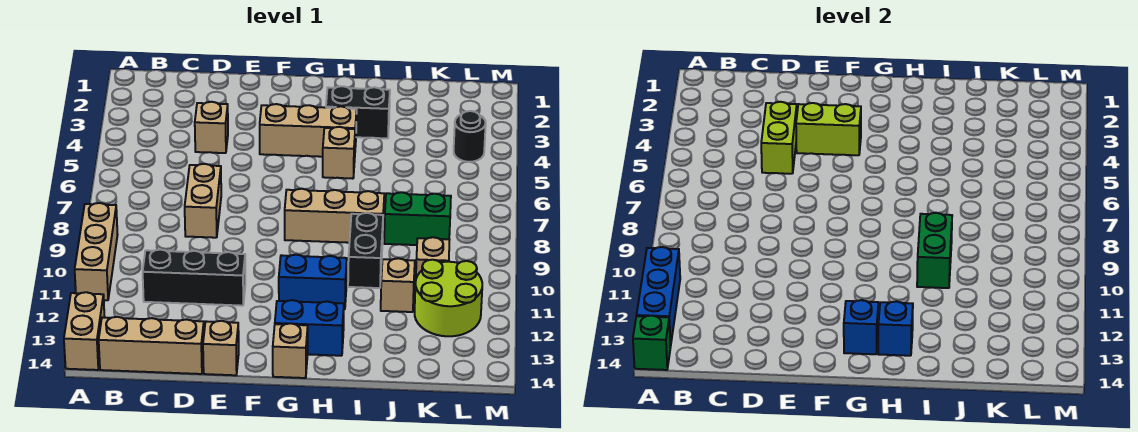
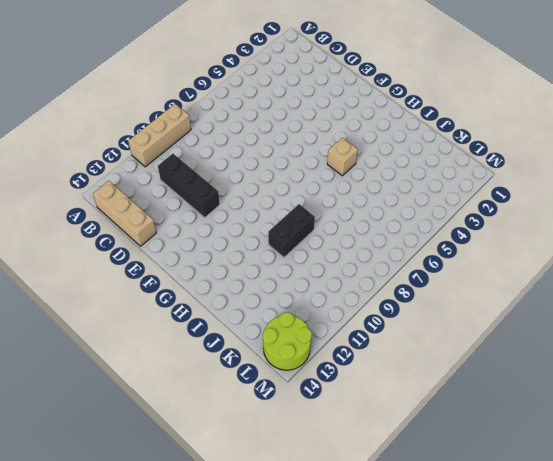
lime 2x2 round brick [262,312,312,370] -> lime 2x2 round brick moved to [415,260,482,336]
none -> tan 1x2 brick [64,292,105,370]
none -> tan 1x1 brick [195,102,228,153]
none -> tan 1x2 brick [185,164,221,238]

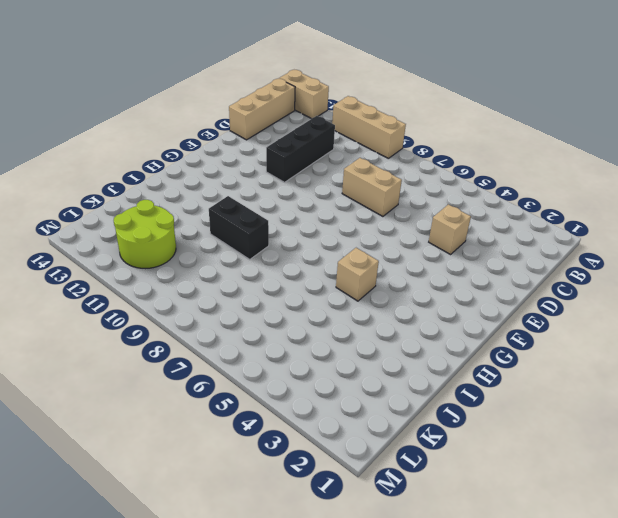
none -> tan 1x1 brick [203,321,239,375]
none -> tan 1x3 brick [260,104,357,157]
none -> tan 1x3 brick [285,189,384,243]

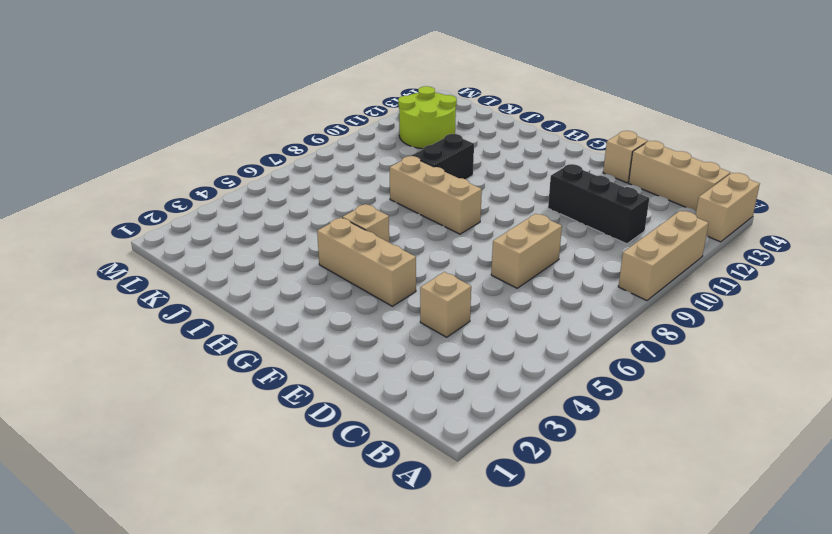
none -> blue 1x2 brick [279,255,347,309]
none -> blue 1x2 brick [275,300,344,356]
none -> tan 1x1 brick [273,323,308,378]

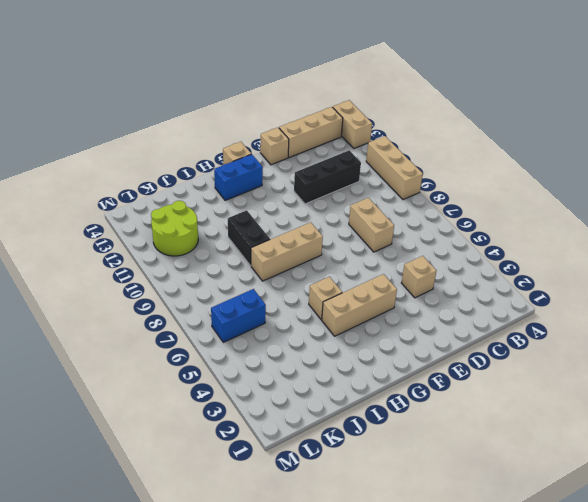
blue 1x2 brick [211,289,266,342] -> blue 1x2 brick moved to [279,255,347,309]
none -> black 1x2 brick [326,86,390,138]
none -> green 1x2 brick [384,192,451,245]
none -> tan 1x1 brick [381,258,415,312]

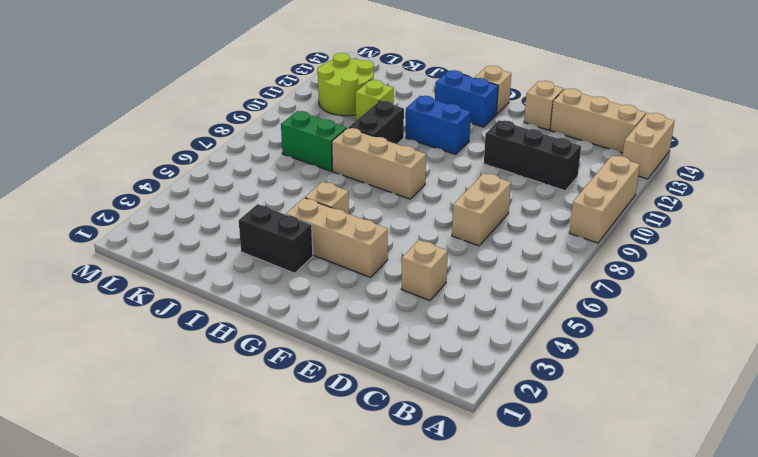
lime 1x1 brick [355,80,394,120] -> tan 1x1 brick [381,258,415,312]
none -> tan 1x1 brick [416,237,450,278]
none -> black 1x1 round brick [454,111,486,162]
none -> blue 1x3 brick [637,247,680,346]

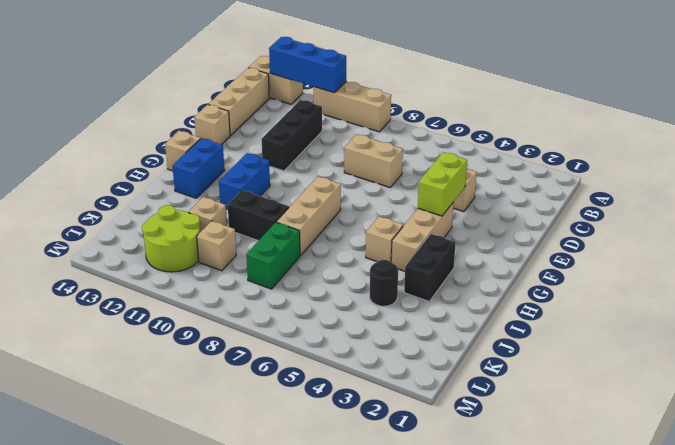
black 1x1 round brick [370,260,398,306] -> black 1x1 round brick moved to [454,111,486,162]
none -> green 1x1 brick [633,316,671,370]
none -> lime 1x2 brick [761,102,797,174]
none -> blue 1x1 brick [844,300,878,354]

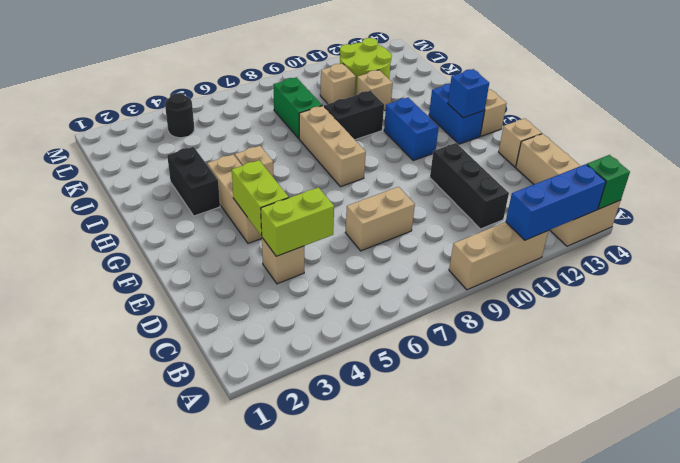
none -> blue 1x1 brick [878,301,913,356]
none -> green 1x2 brick [917,213,952,288]

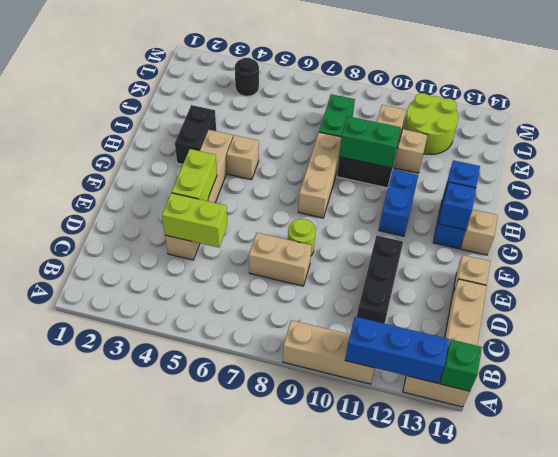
lime 1x1 round brick [288,219,316,256] -> none

